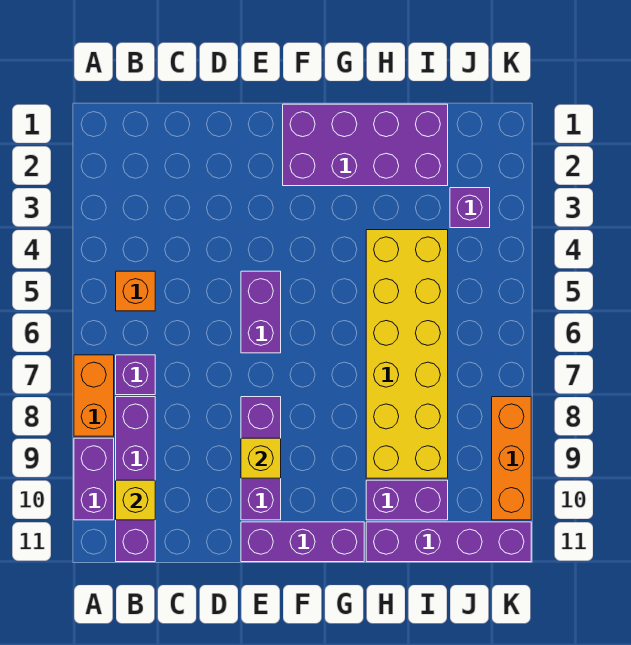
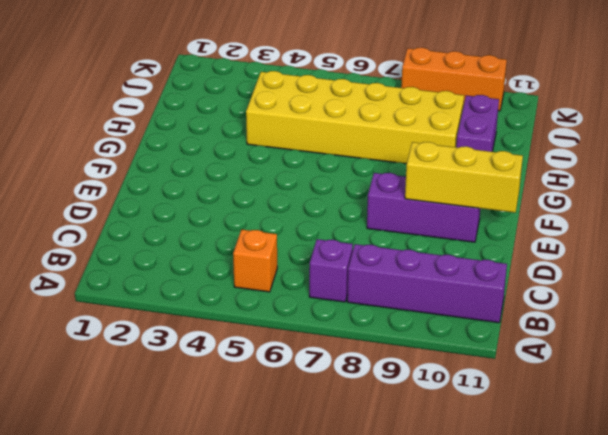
yellow 1x3 brick [405,142,523,213] -> yellow 1x1 brick [241,438,281,478]
none -> orange 1x2 brick [74,355,114,436]
none -> purple 1x2 brick [74,438,114,520]
none -> purple 1x2 brick [241,271,281,353]

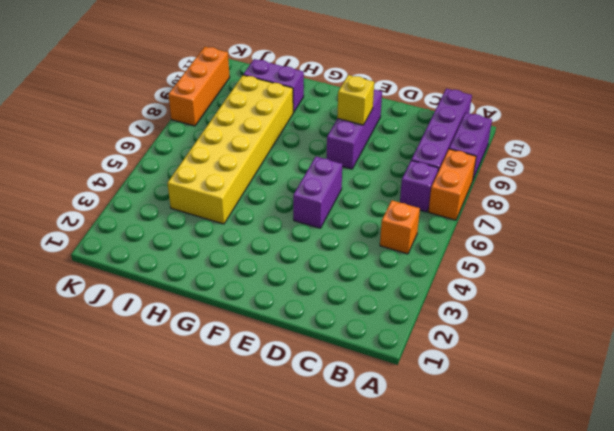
none -> purple 1x3 brick [241,522,364,562]
none -> purple 2x4 brick [283,104,448,186]
none -> purple 1x4 brick [366,522,531,562]

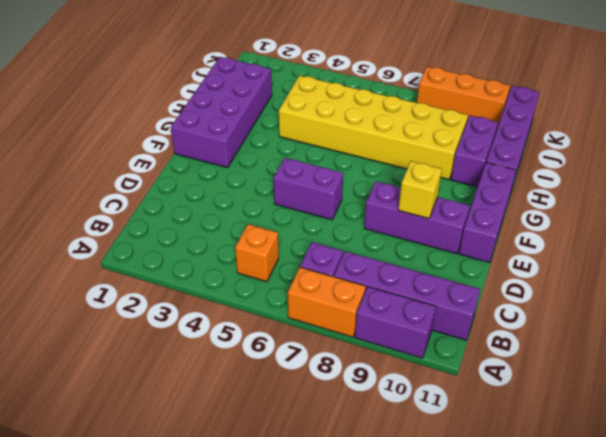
none -> purple 1x1 brick [450,188,490,228]
none -> yellow 1x1 brick [116,480,155,520]

